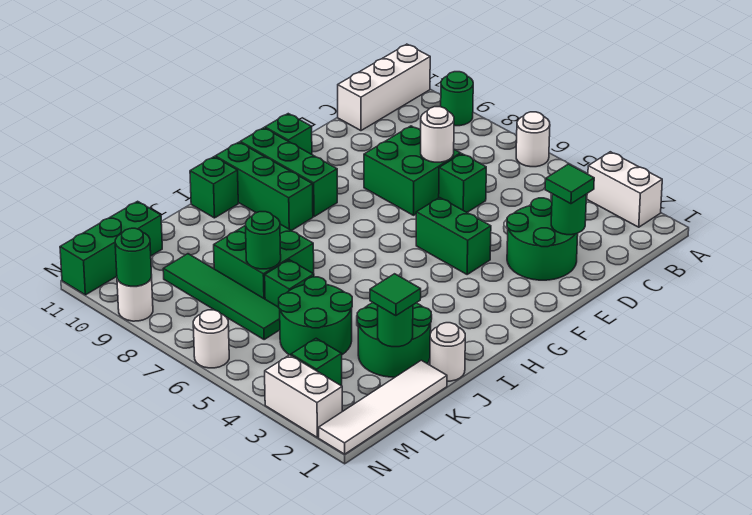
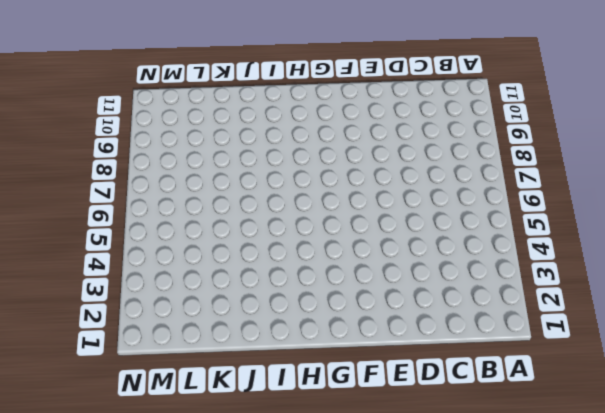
none -> white 1x2 brick [587,152,662,227]
none -> white 1x1 round brick [516,112,550,167]
none -> green 1x1 round brick [441,72,473,126]
none -> white 1x3 brick [338,44,430,131]

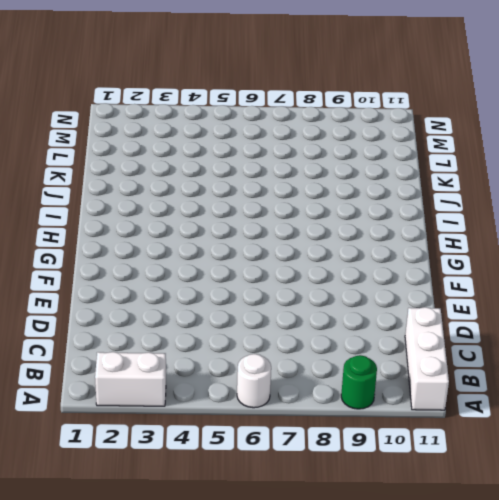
none -> green 2x2 round brick [507,198,578,280]
none -> green 1x1 brick [439,154,486,212]
none -> green 2x2 brick [364,126,461,215]
none -> green 1x2 brick [416,198,491,275]

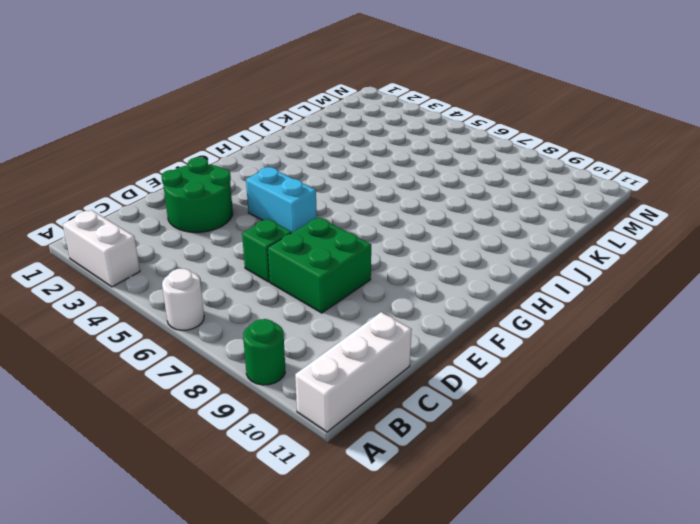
cyan 1x2 brick [246,167,317,233] -> green 1x2 brick [416,198,491,275]
none -> green 1x1 brick [265,114,312,154]
none -> green 1x3 brick [240,128,337,217]
none -> green 1x3 brick [215,142,313,231]
none -> green 1x1 brick [190,157,238,218]

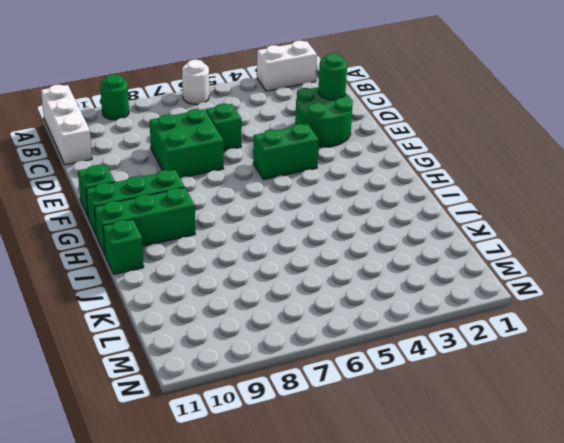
none -> white 1x1 round brick [430,323,465,381]
none -> green 2x2 round brick [357,303,432,377]
none -> green 2x2 brick [214,224,314,299]
none -> white 1x4 tile [319,360,447,454]

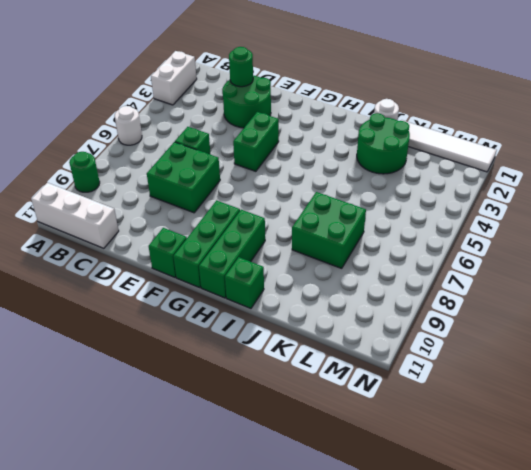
none -> green 2x2 round brick [279,277,352,355]
none -> green 1x1 brick [265,260,314,307]
none -> green 1x4 tile [163,254,280,340]
none -> green 1x3 brick [60,201,162,295]

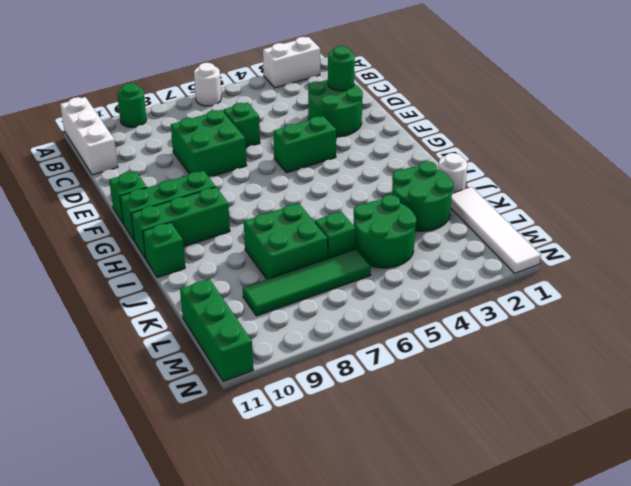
none -> green 1x1 brick [291,338,342,386]
none -> white 1x2 brick [265,355,342,438]
none -> white 1x1 round brick [193,310,229,368]
none -> white 1x1 round brick [117,275,153,321]

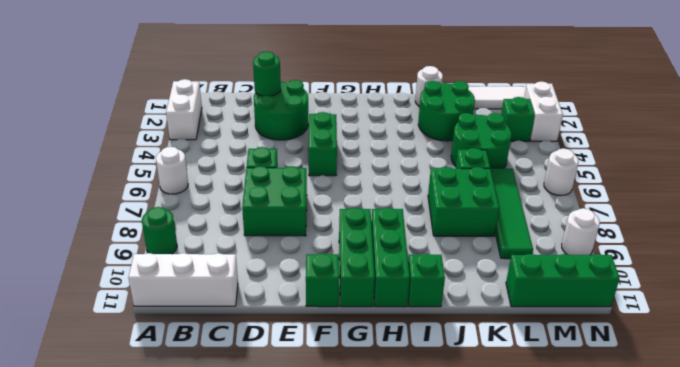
none -> white 1x1 round brick [421,107,454,162]
none -> green 1x1 round brick [378,305,413,347]
none -> green 1x1 round brick [246,212,281,269]
none -> green 1x1 round brick [115,228,151,286]

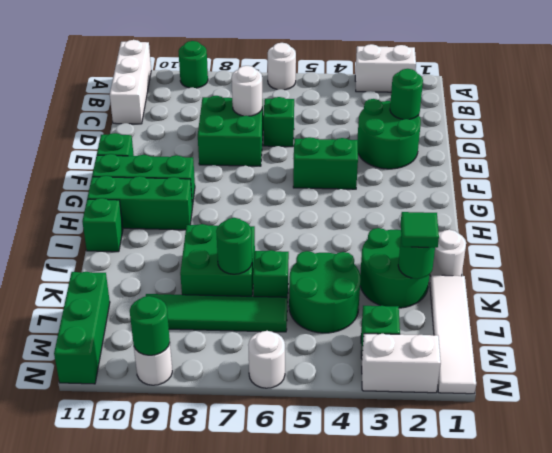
none -> green 1x1 tile [545,164,594,204]

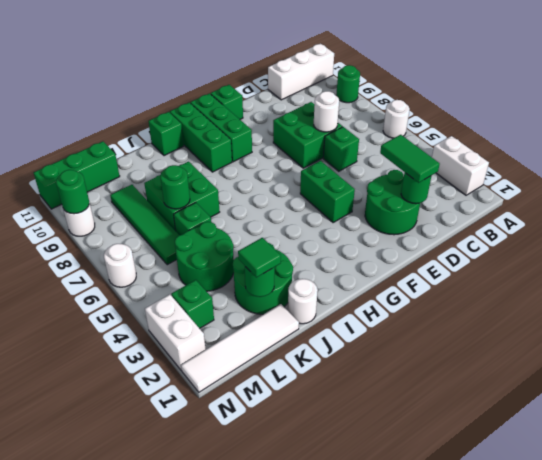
green 1x2 tile [380,135,440,183] -> green 1x1 tile [545,164,594,204]

